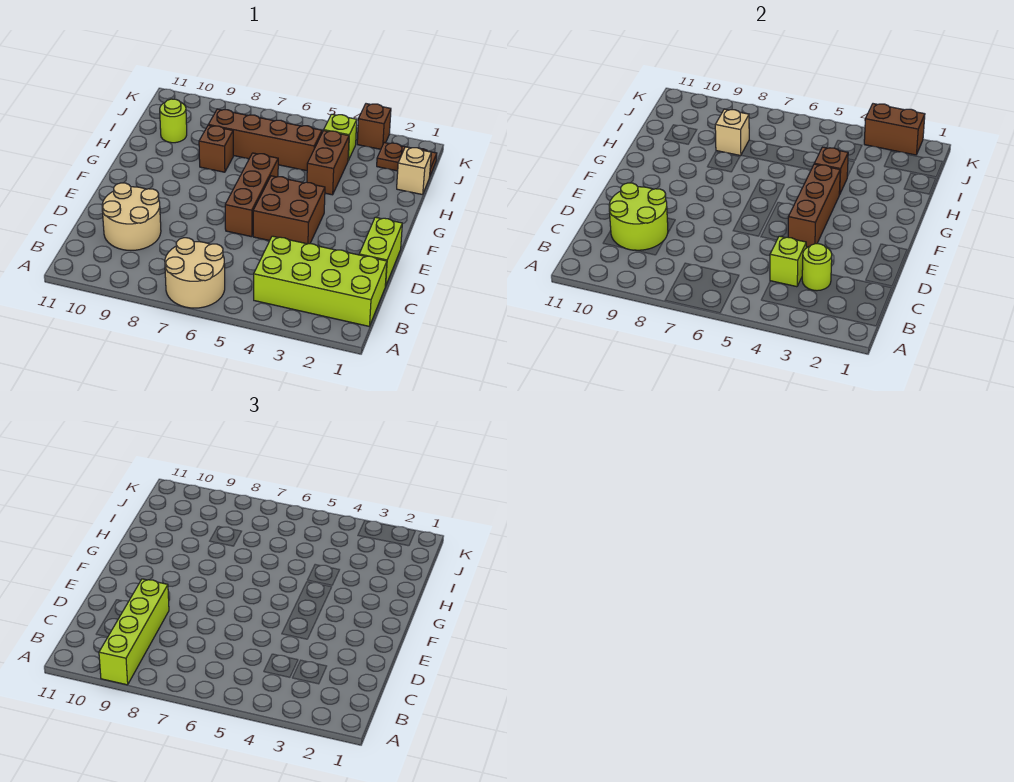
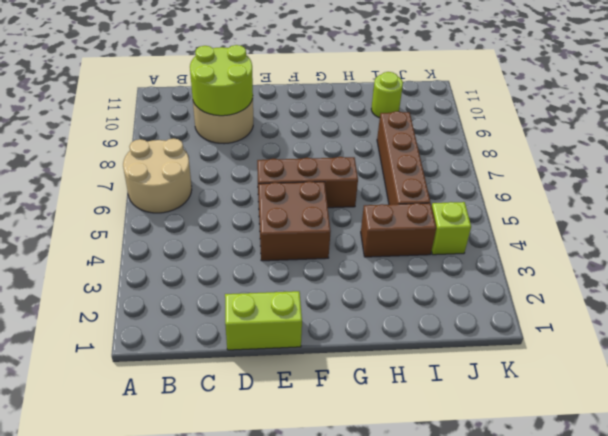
none -> lime 2x4 brick [254,236,387,326]
none -> brown 1x1 brick [199,125,233,172]
none -> tan 1x1 brick [397,147,431,195]

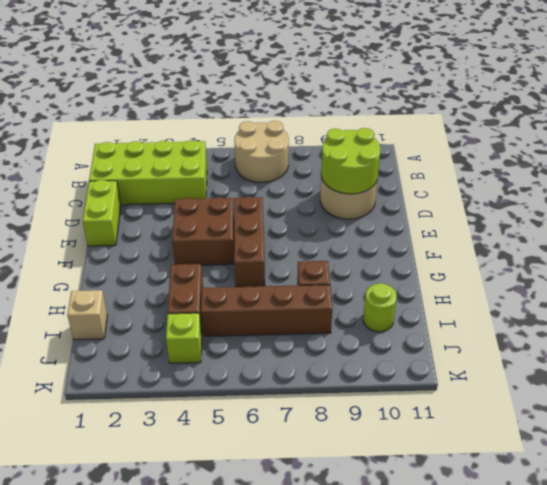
none -> brown 1x2 plate [377,143,437,175]
none -> brown 1x1 brick [357,104,391,149]
none -> lime 1x1 round brick [802,244,832,291]

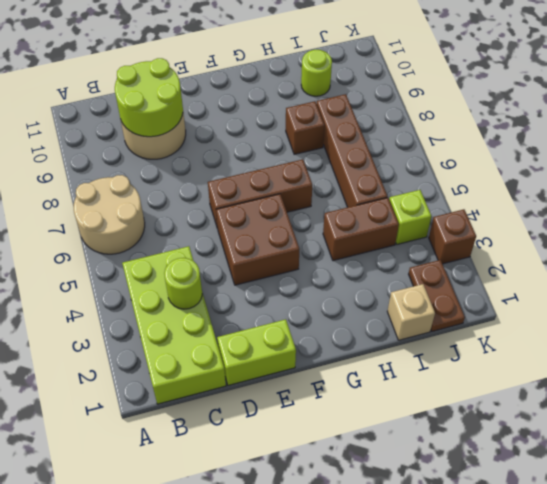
none -> lime 1x1 brick [770,236,806,287]
none -> brown 1x3 brick [788,164,840,247]
none -> brown 1x1 brick [814,147,848,195]

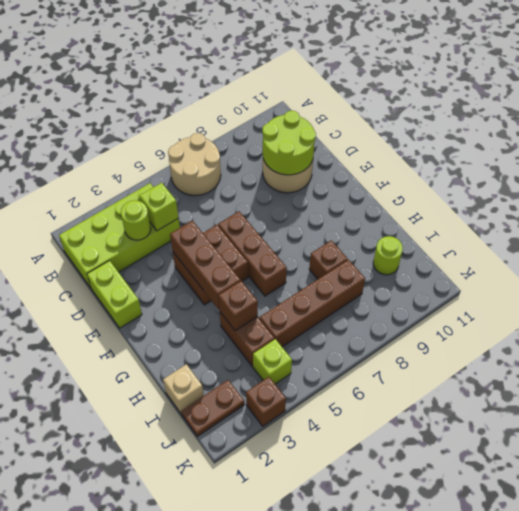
none -> tan 1x1 brick [715,109,749,156]
none -> brown 1x2 brick [864,104,925,155]
none -> lime 1x4 brick [99,579,169,685]

